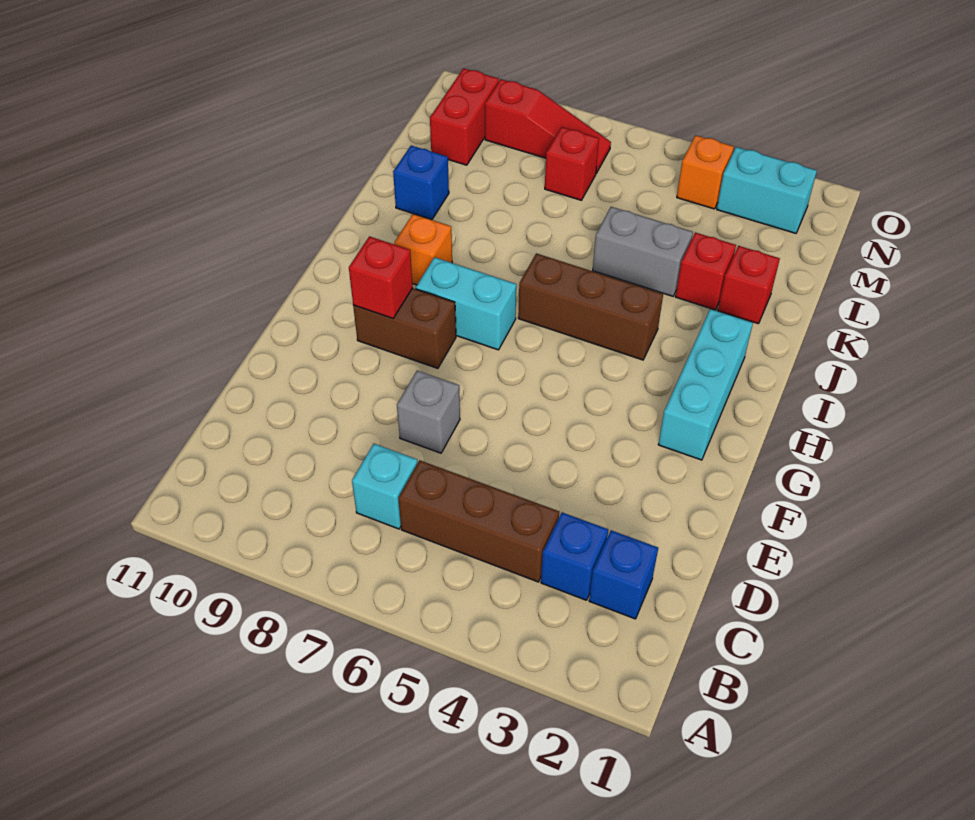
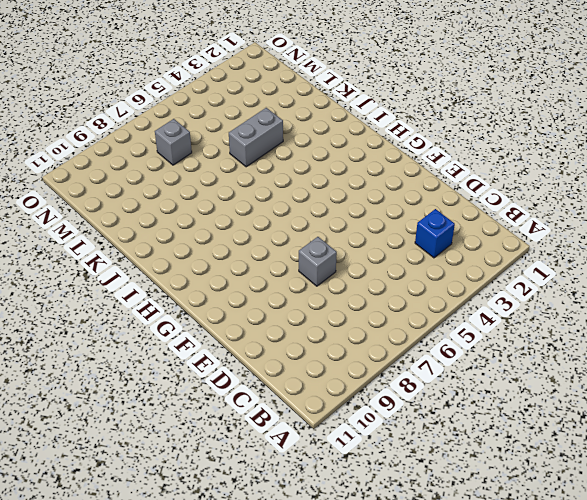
grey 1x1 brick [155,119,192,165] -> red 1x1 brick [545,127,599,200]
none -> blue 1x1 brick [589,530,658,619]
none -> brown 1x3 brick [398,460,559,582]
none -> cyan 1x1 brick [352,444,418,529]

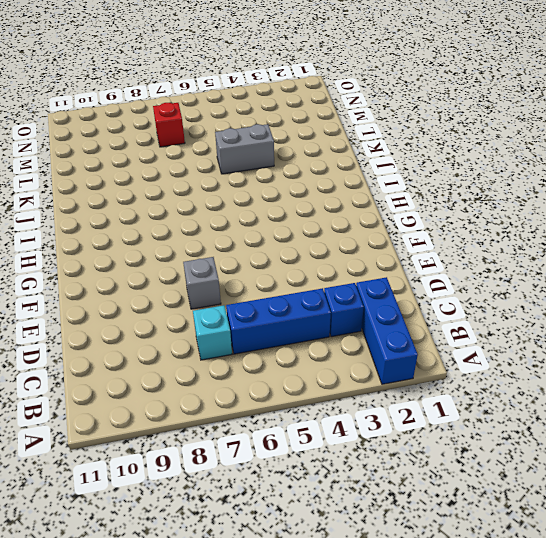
blue 1x3 brick [356,277,418,384] -> blue 1x1 brick [589,530,658,619]
blue 1x3 brick [226,288,331,354] -> brown 1x3 brick [398,460,559,582]
none -> cyan 1x3 brick [658,309,753,460]
none -> brown 1x2 brick [353,288,456,368]
none -> cyan 1x2 brick [416,257,516,350]

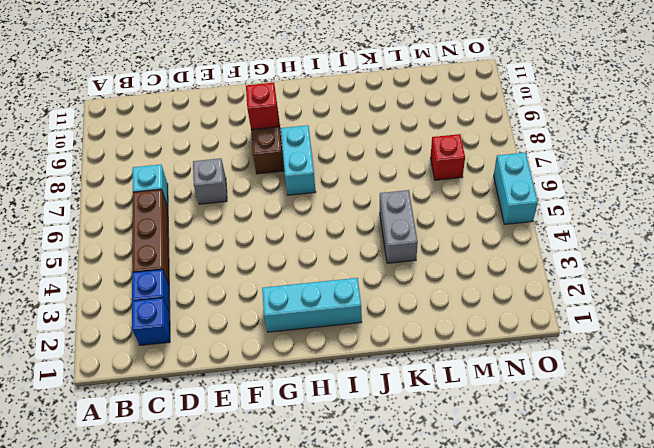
cyan 1x2 brick [494,152,538,224] -> cyan 1x2 brick moved to [717,147,817,233]
none -> brown 1x3 brick [518,253,663,360]
none -> orange 1x1 brick [394,214,452,285]
none -> red 1x1 brick [718,246,780,324]

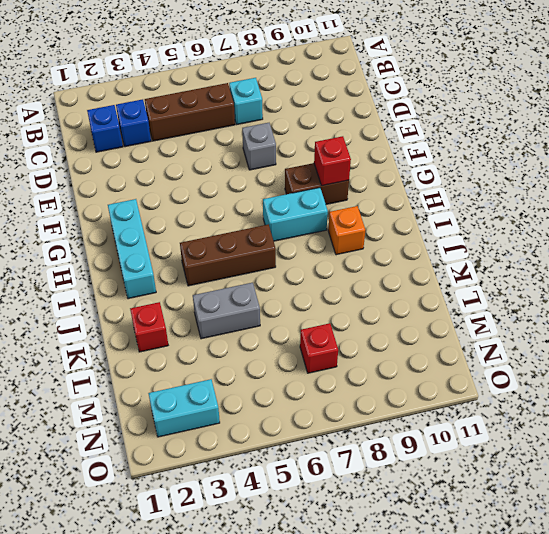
none -> red 1x1 brick [675,232,736,310]
none -> blue 1x1 brick [393,146,449,219]
none -> red 1x2 brick [430,68,499,165]

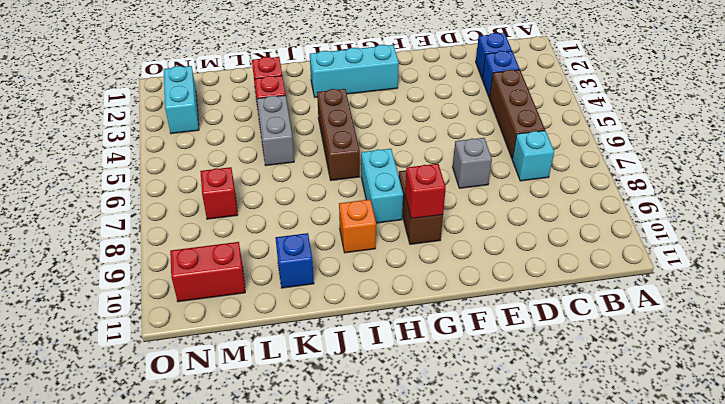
none -> orange 1x1 brick [677,135,734,209]
none -> red 1x3 slope [485,79,611,173]

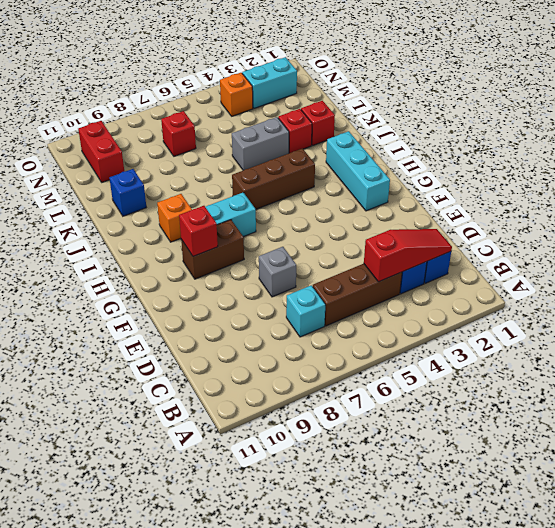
red 1x3 slope [364,229,452,282] -> red 1x3 slope moved to [485,79,611,173]

